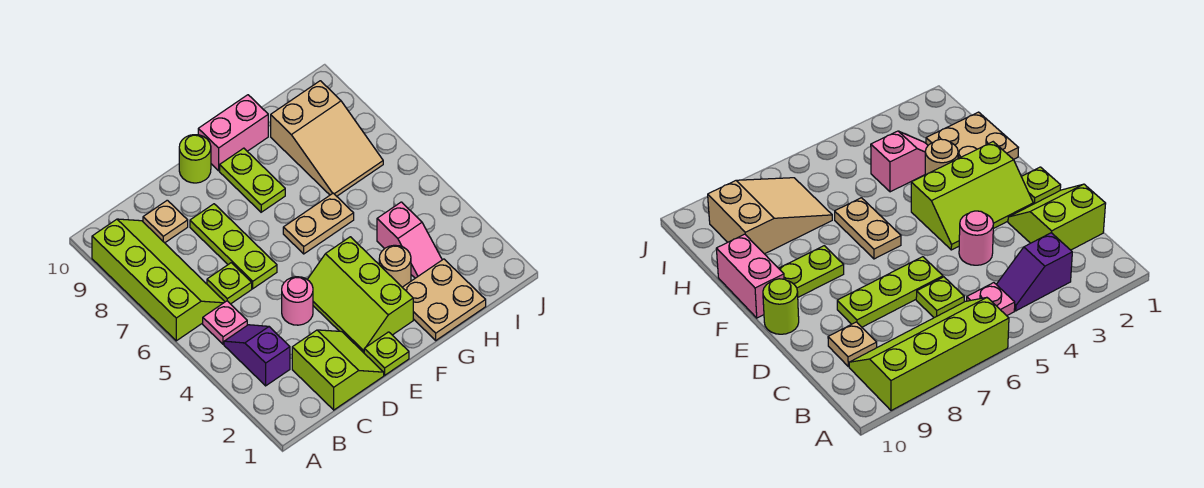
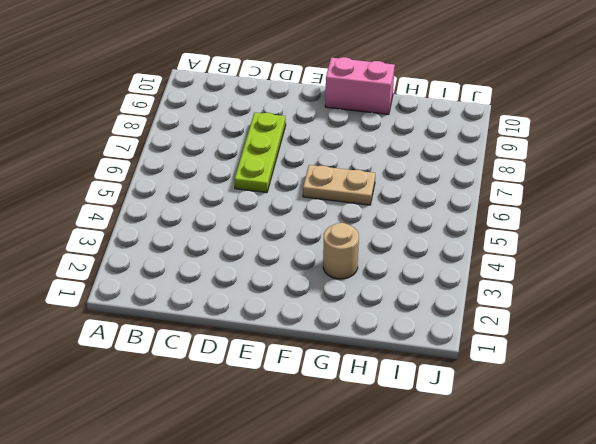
none -> lime 2x4 slope [92,219,225,341]
none -> purple 1x2 slope [224,325,290,386]
none -> pink 1x1 plate [203,301,247,344]

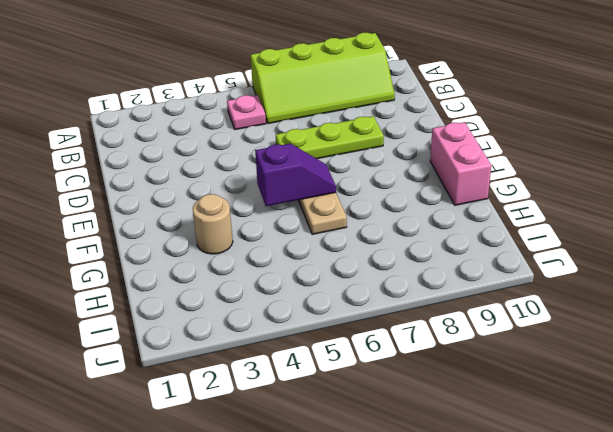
purple 1x2 slope [255,144,336,206] -> purple 1x2 slope moved to [224,325,290,386]
none -> lime 2x2 slope [292,330,384,410]
none -> lime 1x1 plate [207,263,252,304]
none -> tan 1x1 plate [143,200,188,243]

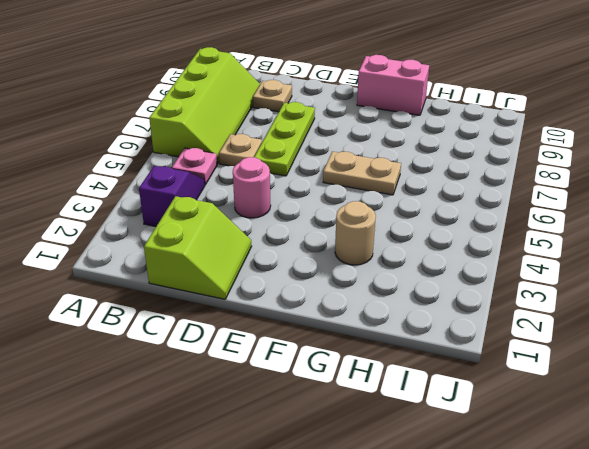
tan 1x1 plate [219,134,262,167] -> lime 1x1 plate [207,263,252,304]
none -> lime 1x1 plate [364,332,409,375]
none -> lime 2x3 slope [307,237,413,353]
none -> lime 1x1 round brick [179,135,211,183]

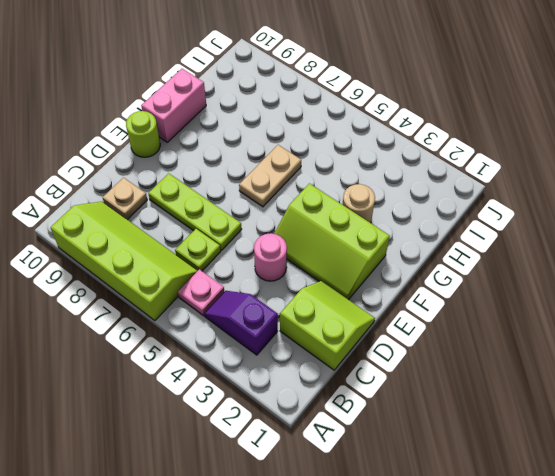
none -> lime 1x1 plate [364,332,409,375]
none -> lime 1x2 plate [220,148,285,212]
none -> tan 2x2 plate [402,259,486,340]

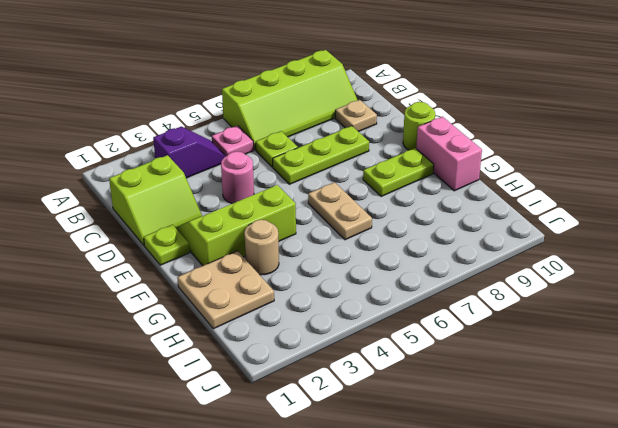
none -> pink 1x2 slope [377,202,442,278]
none -> tan 2x3 slope [271,81,383,196]

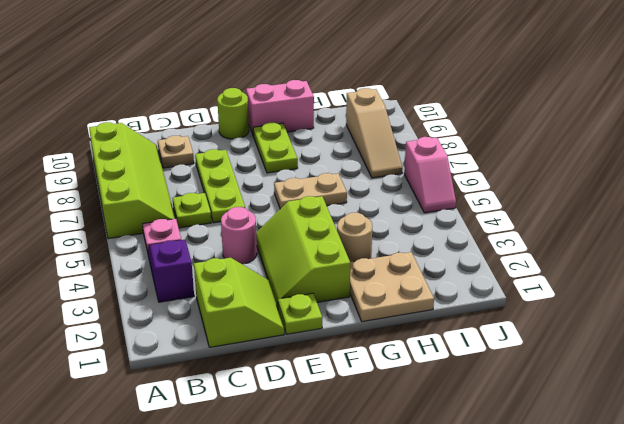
tan 1x3 slope [346,88,403,178] -> tan 2x3 slope [271,81,383,196]
pink 1x2 slope [404,137,456,213] -> pink 1x2 slope moved to [377,202,442,278]

